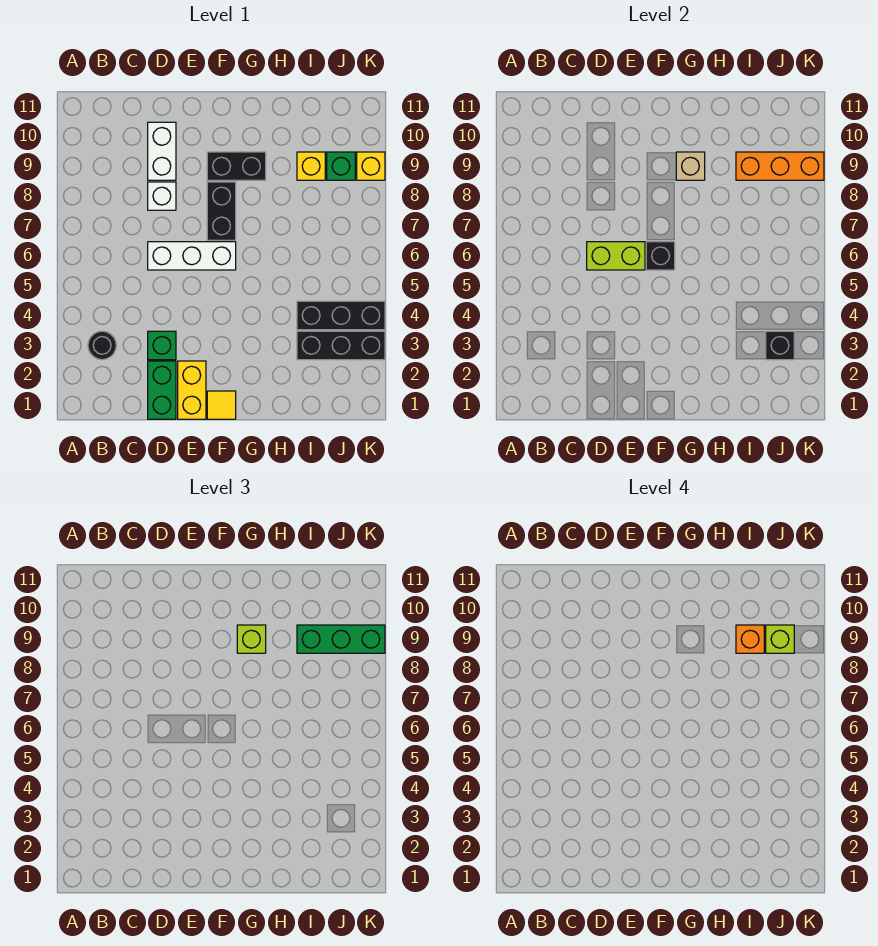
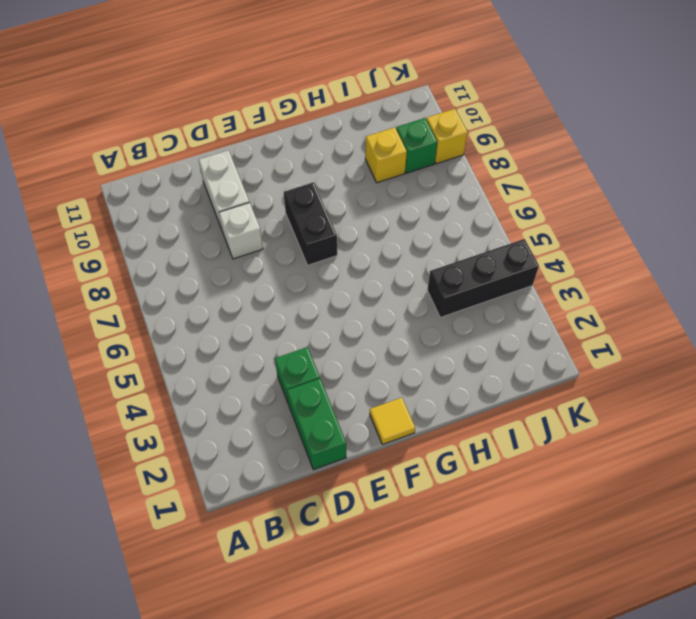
none -> black 1x1 round brick [88,331,116,360]
none -> white 1x3 brick [148,242,236,270]
none -> yellow 1x2 brick [178,361,206,419]

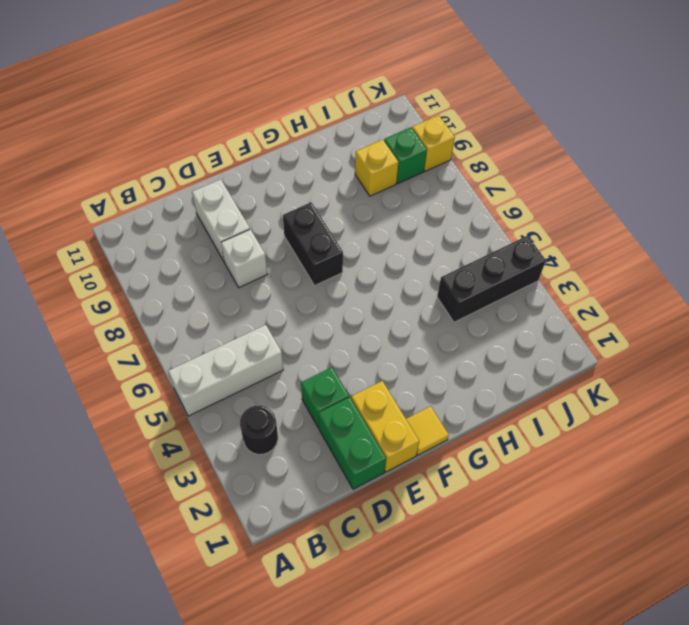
white 1x3 brick [168,325,283,416] -> white 1x3 brick moved to [148,242,236,270]
none -> black 1x2 brick [207,152,266,180]
none -> black 1x3 brick [297,331,385,360]
none -> lime 1x2 brick [587,242,645,270]

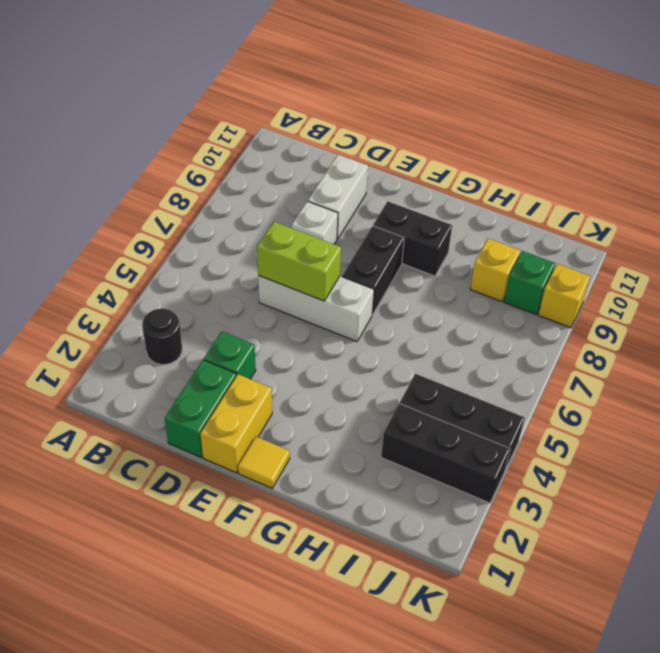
none -> black 1x1 brick [646,242,675,270]
none -> tan 1x1 brick [676,152,705,180]
none -> orange 1x3 brick [736,152,824,180]

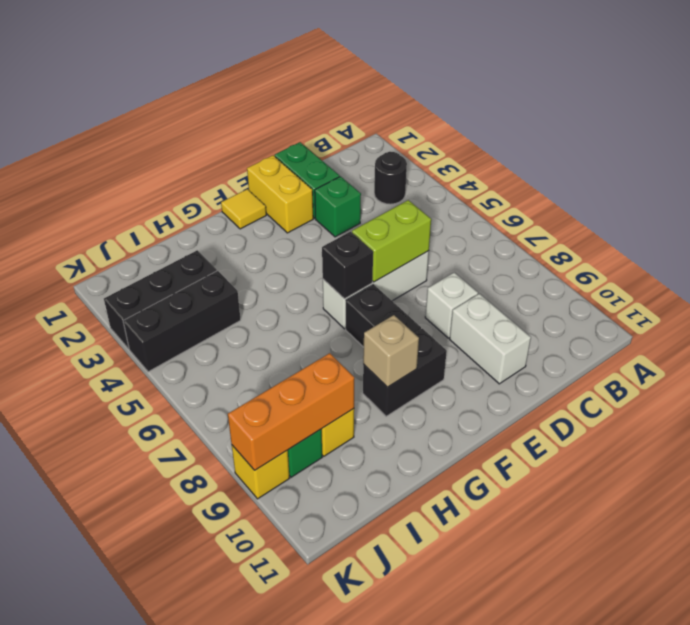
none -> black 1x1 brick [766,331,794,360]
none -> lime 1x1 brick [237,625,266,653]
none -> green 1x3 brick [297,625,385,653]

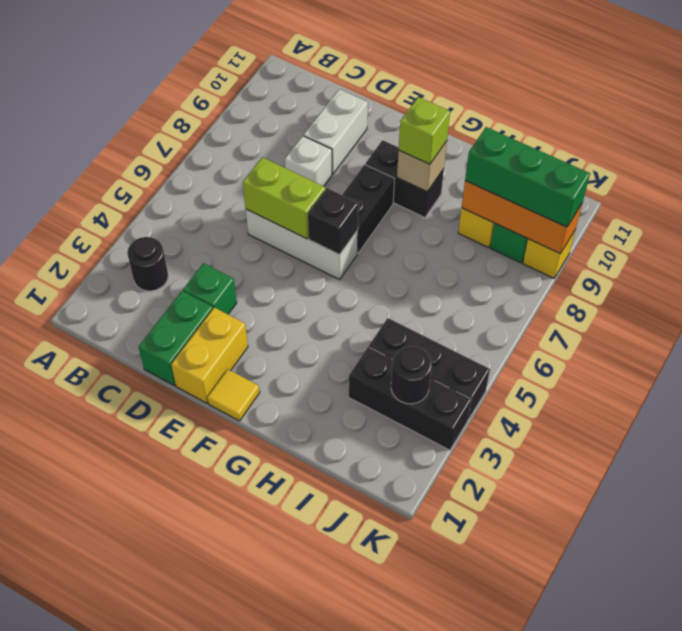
black 1x1 round brick [391,346,432,404] -> black 1x1 brick [766,331,794,360]
none -> orange 1x1 brick [736,625,764,653]
none -> lime 1x1 brick [766,625,794,653]

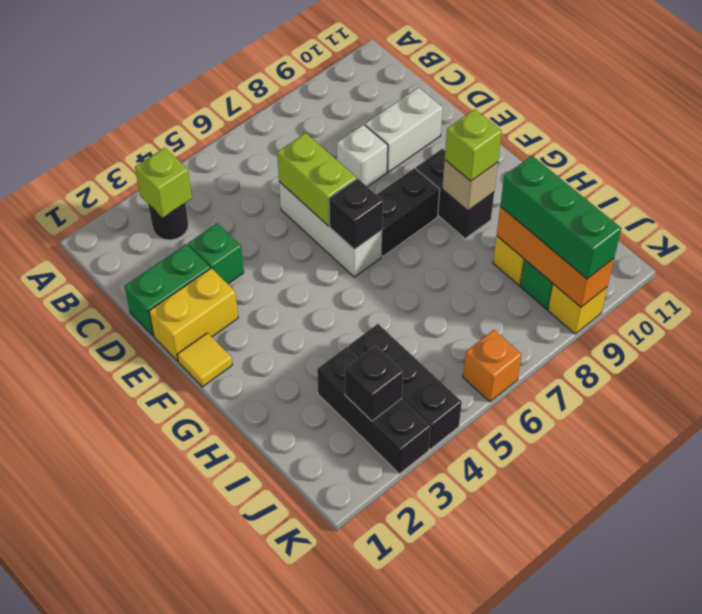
lime 1x1 brick [135,148,192,218] -> lime 1x1 brick moved to [766,625,794,653]
orange 1x1 brick [463,330,522,402] -> orange 1x1 brick moved to [736,625,764,653]

